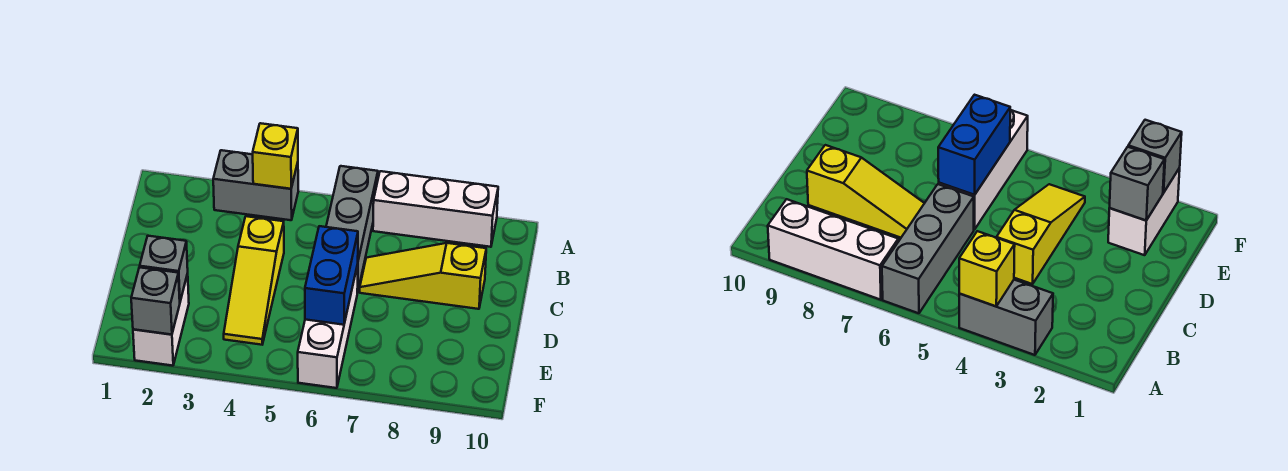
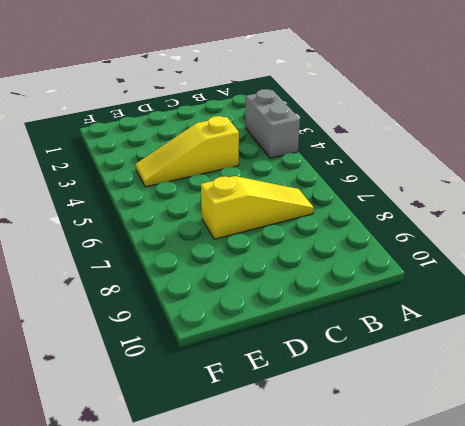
yellow 1x3 slope [201,176,314,239] -> yellow 1x3 slope turned to [360,243,486,309]
none -> grey 1x3 brick [326,166,378,292]
none -> white 1x3 brick [373,171,498,247]

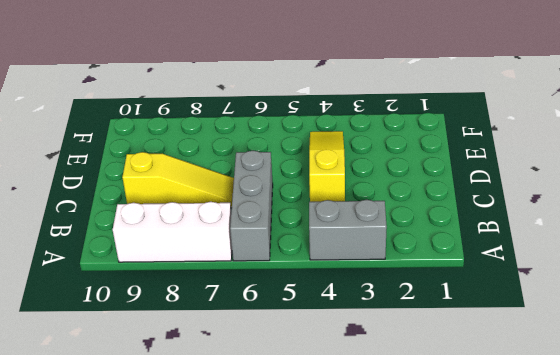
none -> white 1x3 brick [298,265,358,388]
none -> white 1x2 brick [133,274,189,366]

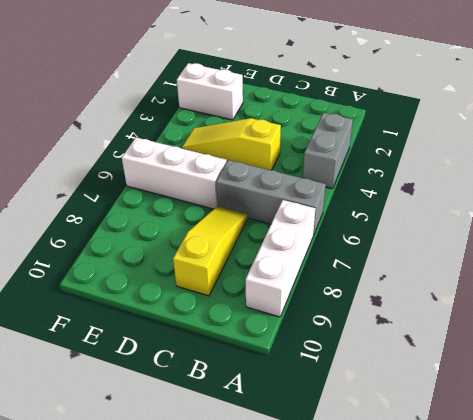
none -> yellow 1x1 brick [253,123,298,189]
none -> blue 1x2 brick [305,226,358,325]

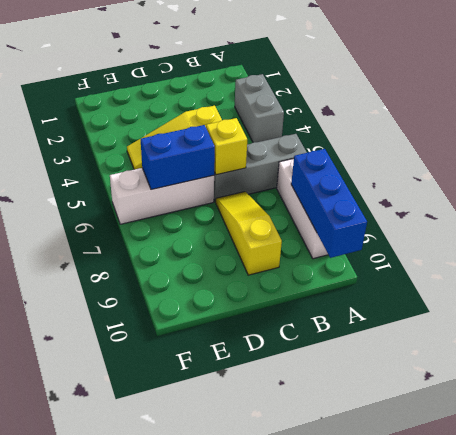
blue 1x3 brick [291,149,367,258] -> none
yellow 1x1 brick [206,118,247,175] -> yellow 1x1 brick moved to [253,123,298,189]
none -> white 1x2 brick [133,274,189,366]
none -> grey 1x1 brick [140,236,188,301]

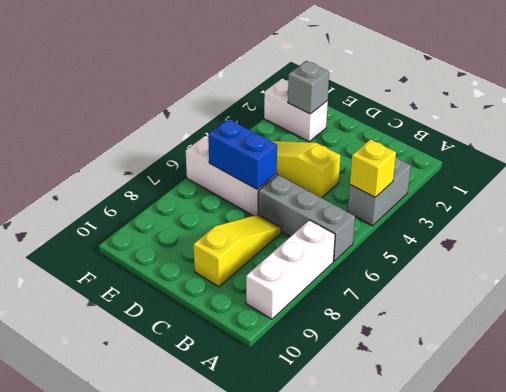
none -> grey 1x1 brick [131,267,180,335]

